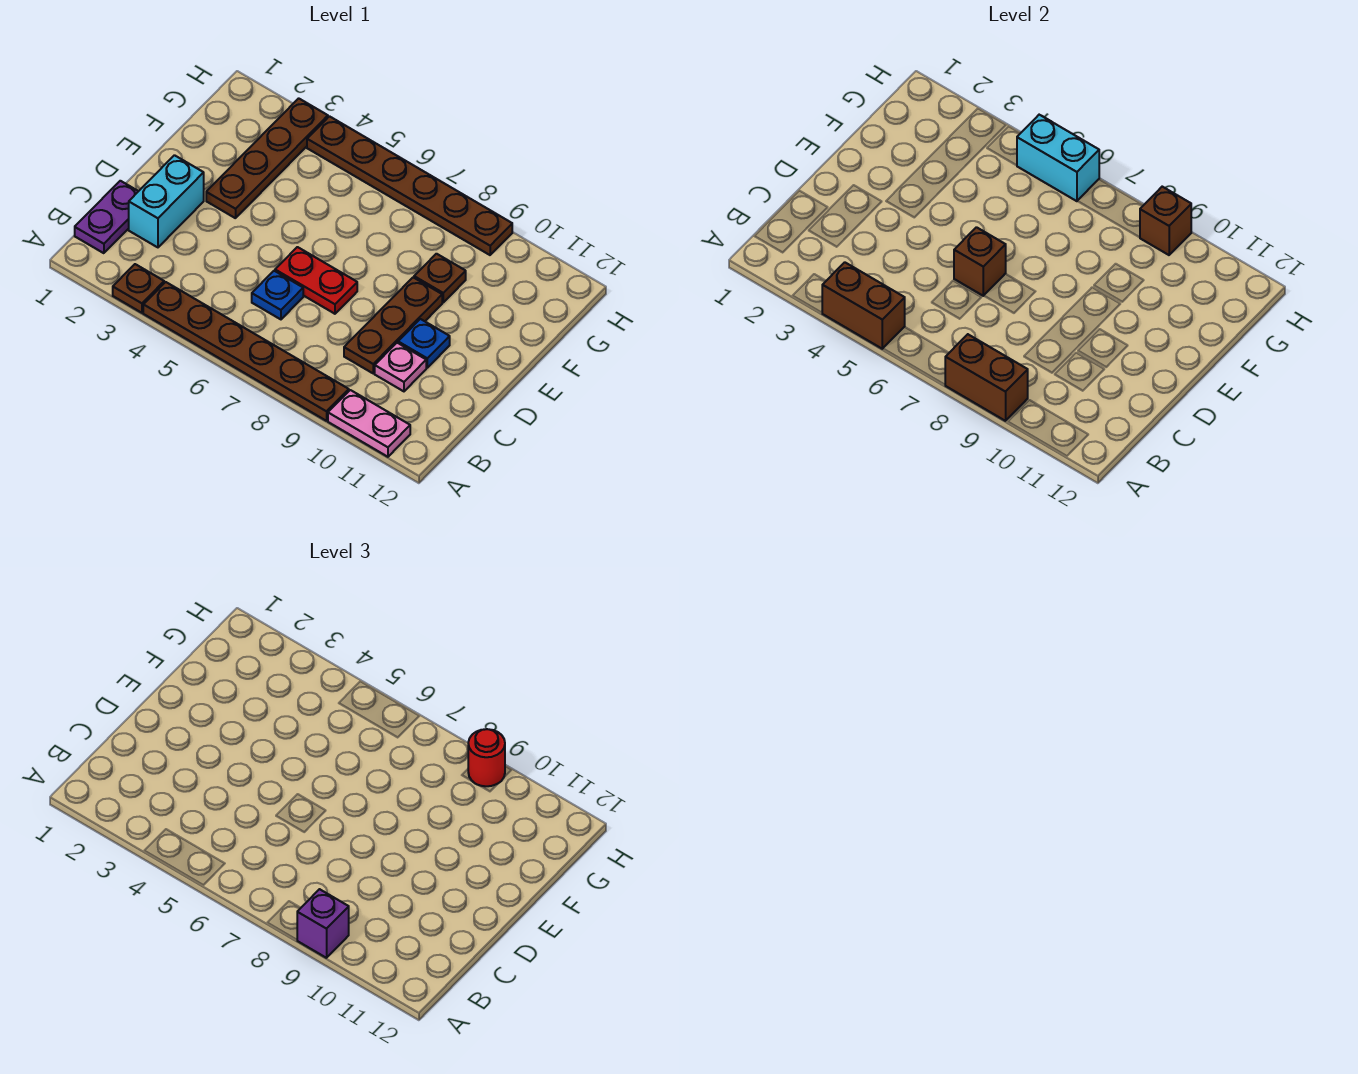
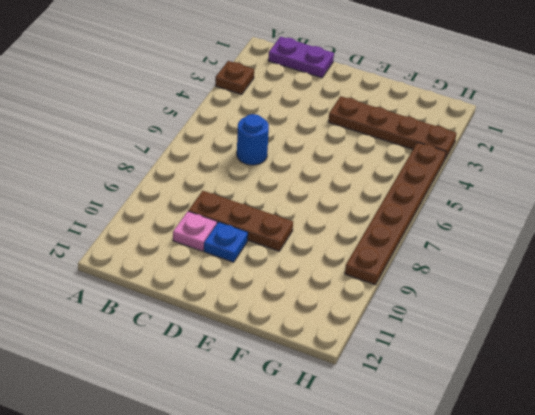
blue 1x1 round brick [237,114,269,165] -> blue 1x1 plate [252,271,303,319]
none -> brown 1x6 plate [143,282,349,421]
none -> pink 1x2 plate [328,390,410,457]
none -> cyan 1x2 brick [129,155,204,247]

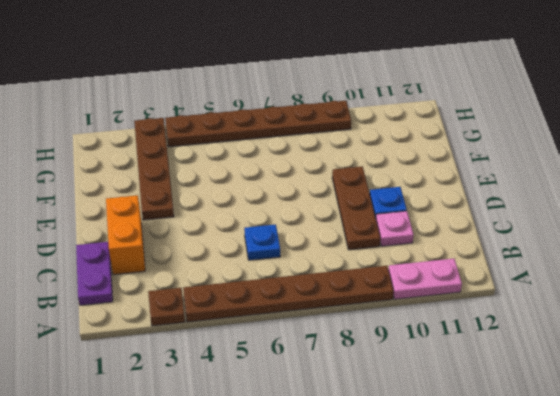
orange 1x2 brick [106,195,145,275] -> cyan 1x2 brick [129,155,204,247]
none -> red 1x2 plate [275,247,357,314]
none -> brown 1x1 plate [414,254,466,302]
none -> brown 1x2 brick [822,262,905,349]

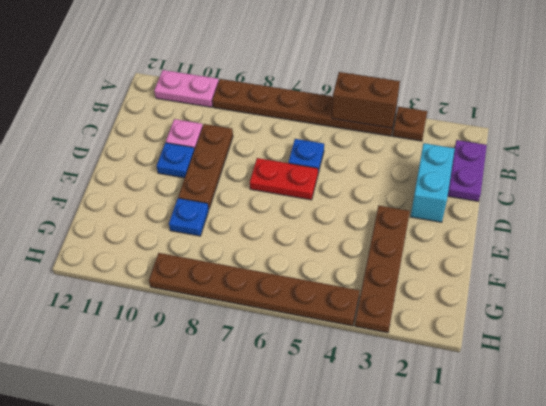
blue 1x1 plate [169,198,209,236] -> brown 1x1 plate [414,254,466,302]
none -> brown 1x2 brick [945,334,1028,421]
none -> brown 1x1 brick [954,227,1006,296]
none -> cyan 1x2 brick [1017,115,1099,201]

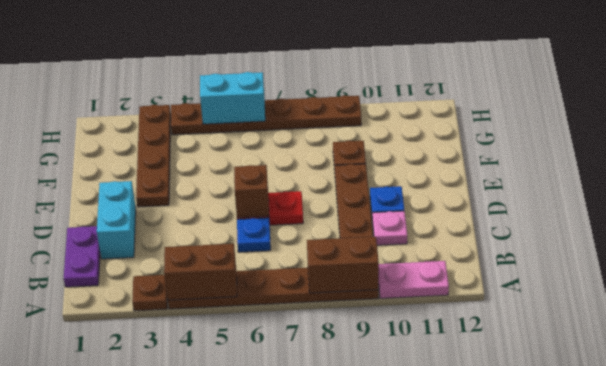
none -> brown 1x1 brick [1140,187,1191,255]
none -> purple 1x1 brick [297,889,349,958]
none -> red 1x1 round brick [468,729,505,786]

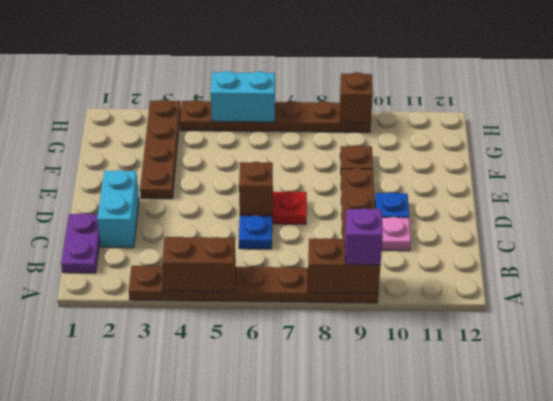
none -> pink 1x2 plate [328,390,410,457]
none -> red 1x1 round brick [468,729,505,786]

